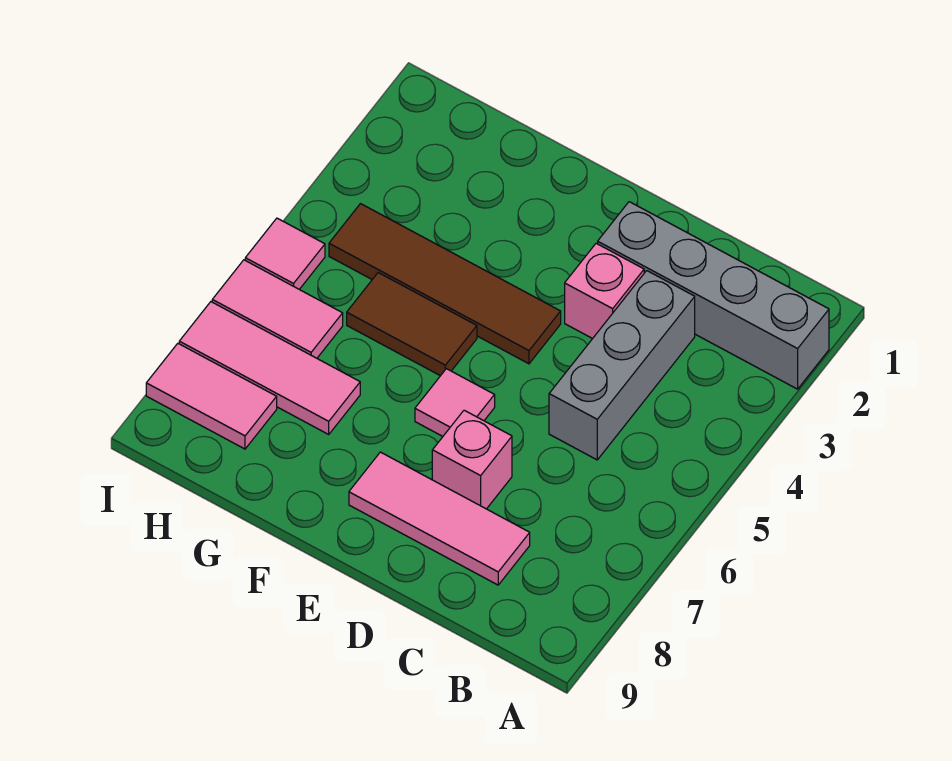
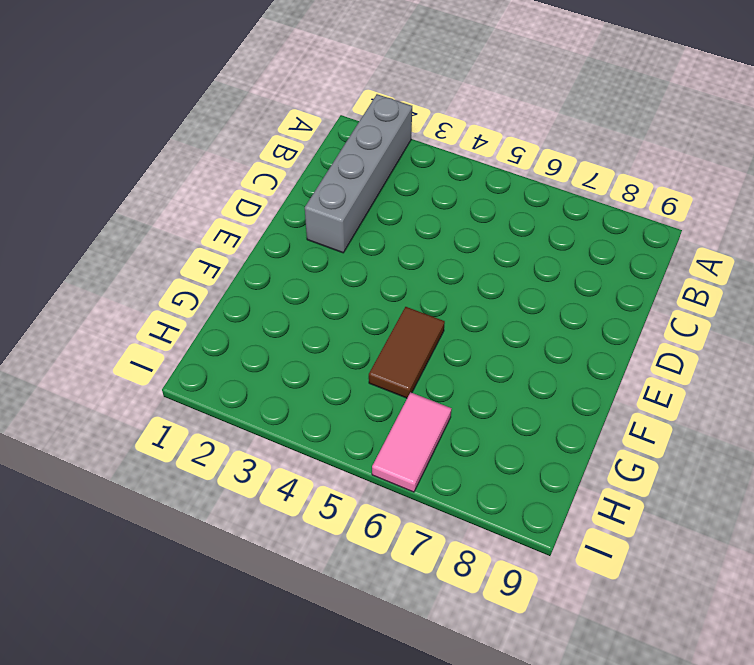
none -> grey 1x3 brick [549,271,695,460]
none -> pink 1x3 tile [349,452,530,585]
none -> pink 1x1 brick [565,243,644,339]

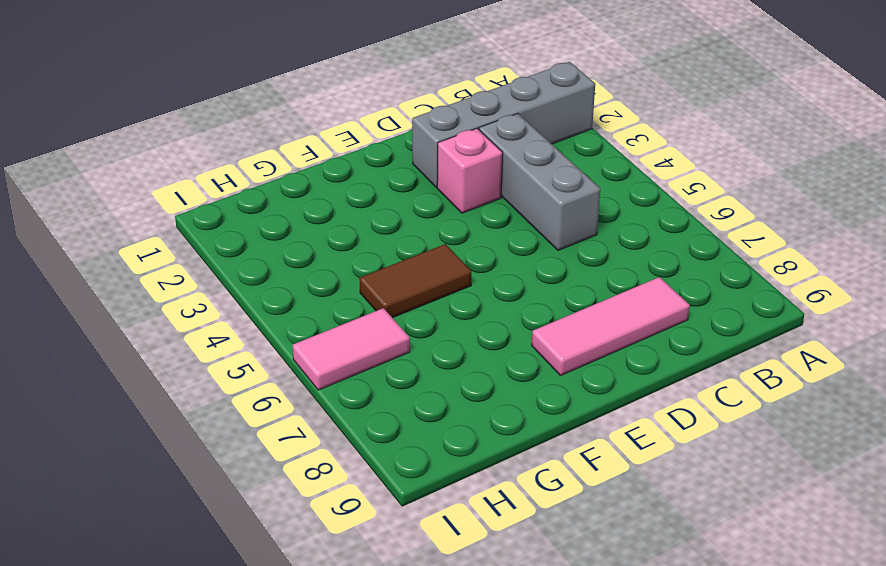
none -> pink 1x1 brick [432,410,512,509]
none -> brown 1x4 tile [329,204,561,364]
none -> pink 1x1 tile [415,369,495,436]

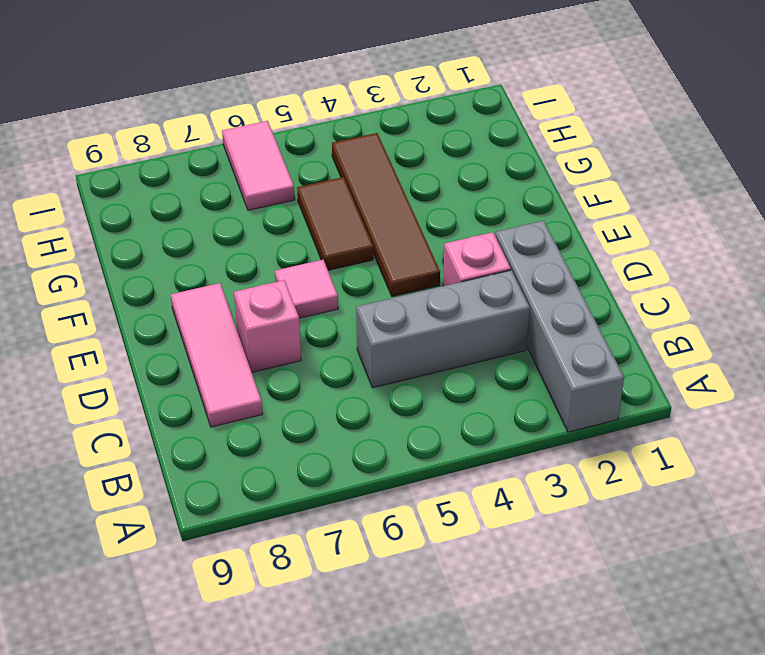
none -> pink 1x3 tile [179,302,360,434]
none -> pink 1x2 tile [146,344,277,449]
none -> pink 1x1 tile [245,218,325,289]

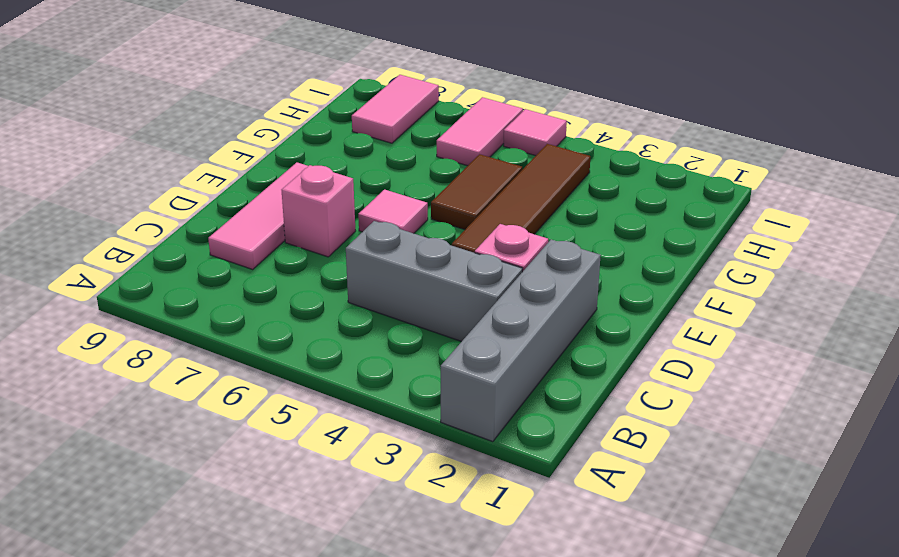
none -> pink 1x3 tile [179,302,360,434]

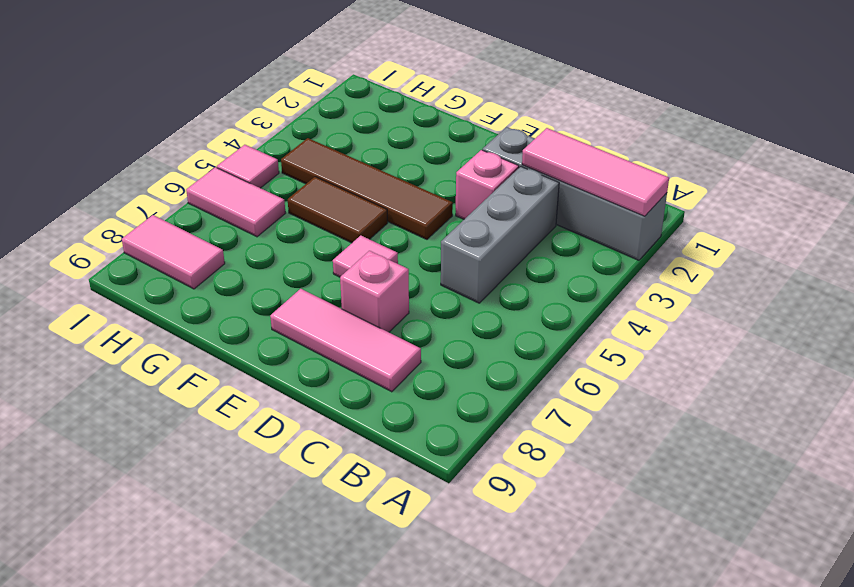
pink 1x3 tile [522,128,669,216] -> pink 1x3 tile moved to [179,302,360,434]

